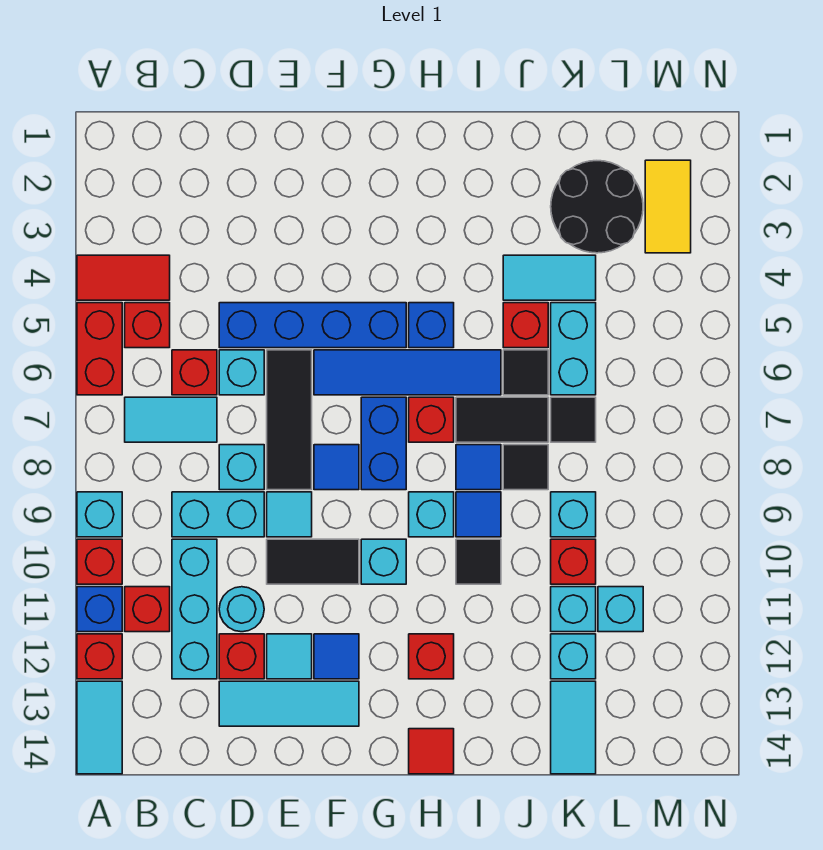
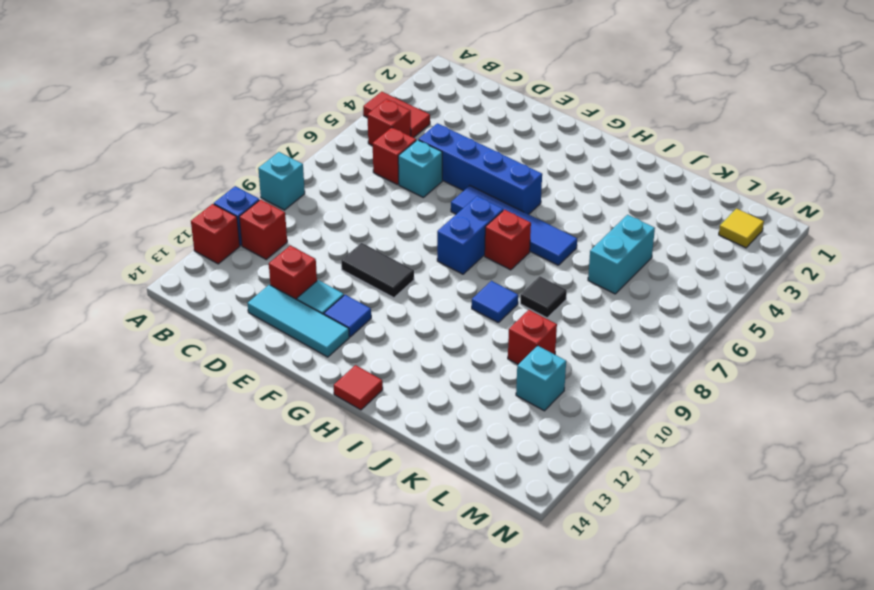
yellow 1x1 tile [719,209,764,248] -> yellow 1x2 tile [645,160,691,253]
none -> red 1x2 brick [77,303,122,395]
none -> red 1x1 brick [77,539,122,584]
none -> cyan 1x2 tile [77,681,122,774]
none -> cyan 1x2 tile [125,397,217,442]

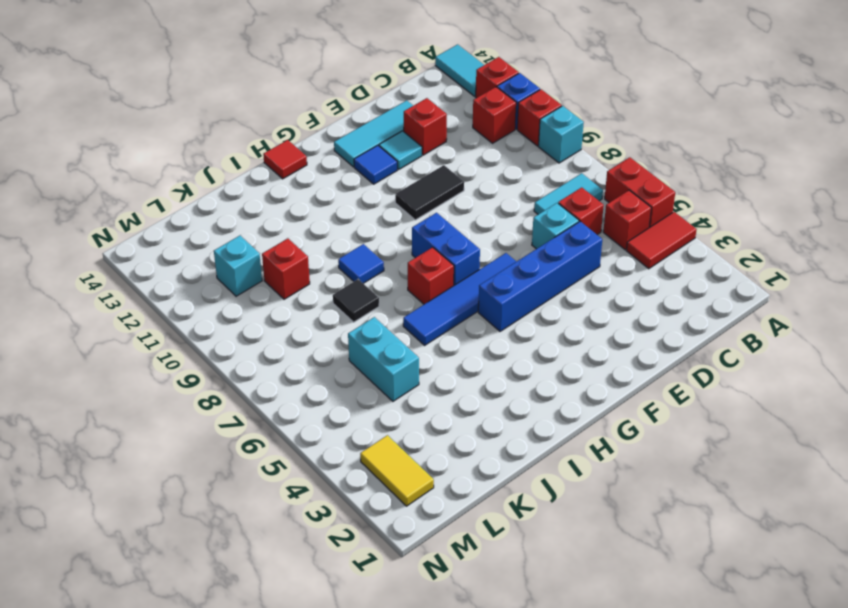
none -> cyan 1x2 brick [172,492,264,537]
none -> cyan 1x3 brick [172,539,217,679]
none -> cyan 1x1 brick [219,445,264,490]
none -> cyan 1x1 round brick [219,587,264,632]

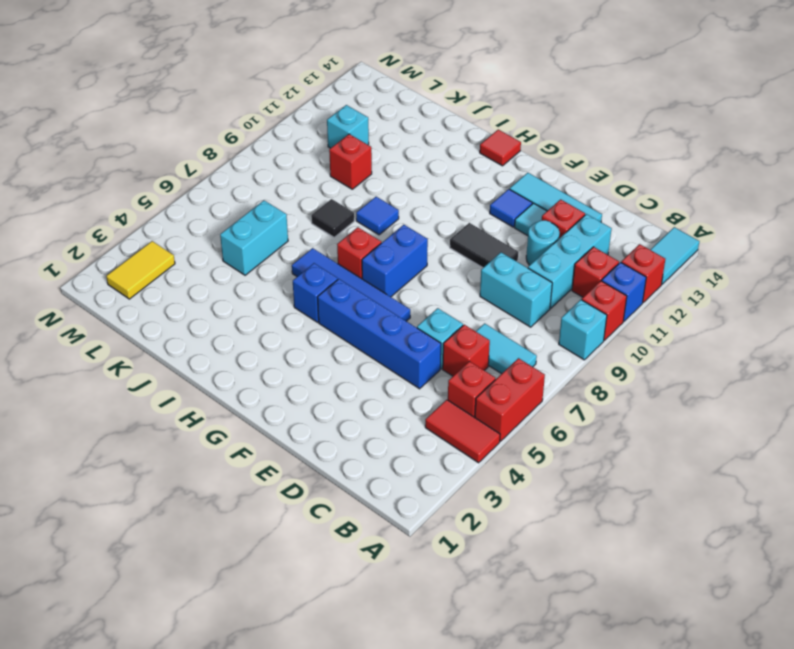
none -> cyan 1x1 brick [219,445,264,490]
none -> black 1x3 tile [267,350,312,490]
none -> cyan 1x1 tile [267,492,312,537]
none -> blue 1x1 tile [314,445,359,490]

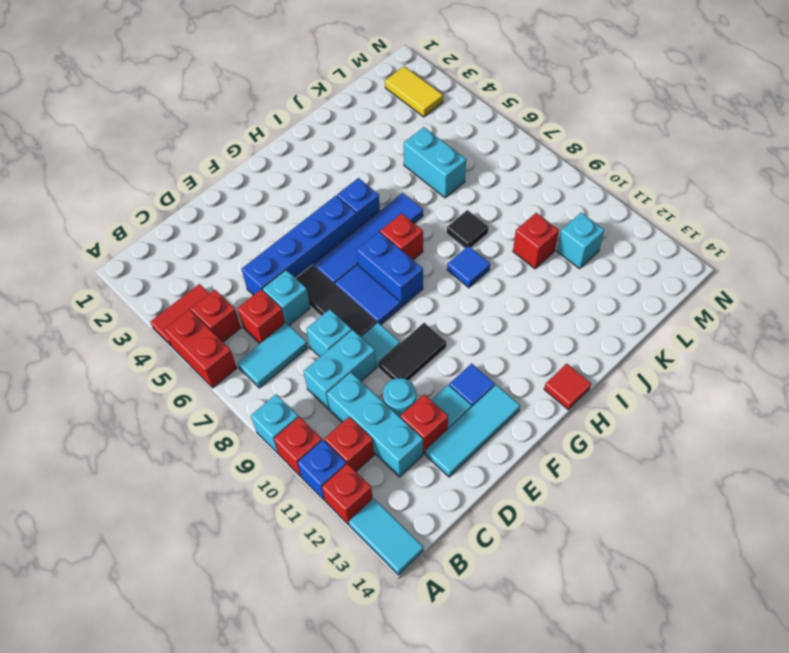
blue 1x2 tile [335,265,400,325] -> blue 1x1 tile [314,445,359,490]
none -> cyan 1x1 brick [361,539,406,584]
none -> cyan 1x1 brick [409,492,454,537]
none -> red 1x1 brick [409,634,454,679]
none -> black 1x2 tile [456,397,548,442]

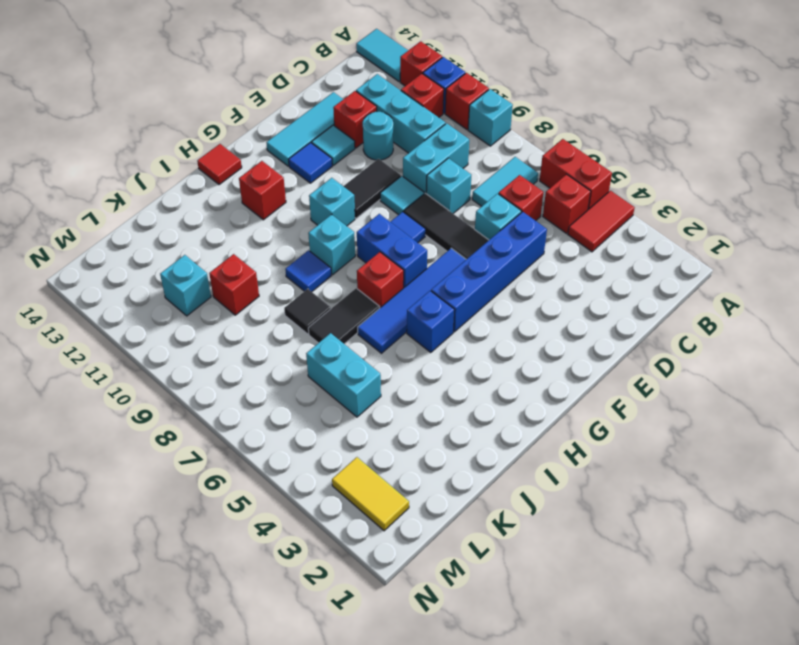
none -> blue 1x1 tile [456,445,501,490]
none -> black 1x1 tile [456,539,501,584]
none -> cyan 1x2 tile [503,255,596,300]
none -> red 1x1 brick [503,303,548,348]

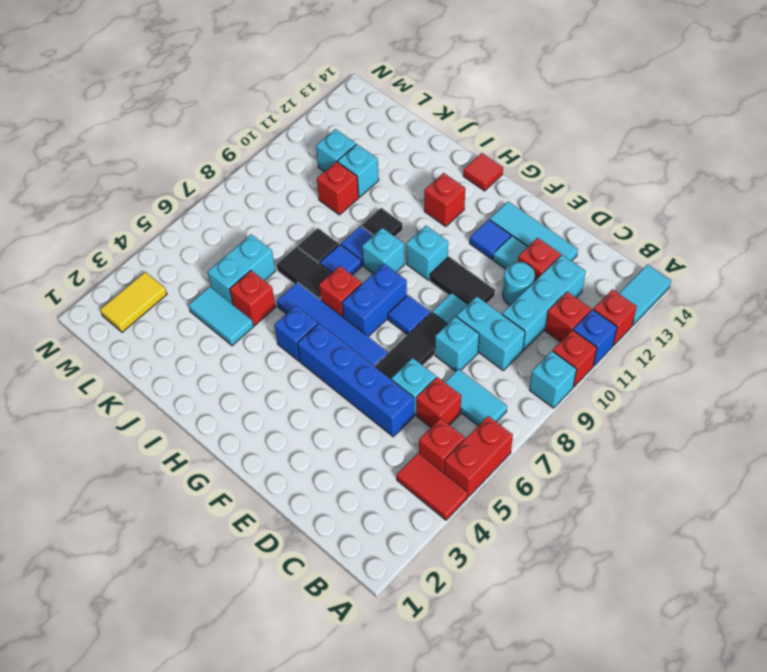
none -> black 1x1 tile [503,350,548,395]
none -> black 2x2 round brick [551,161,643,253]
none -> black 1x1 tile [551,397,596,442]
none -> cyan 1x1 brick [551,492,596,537]

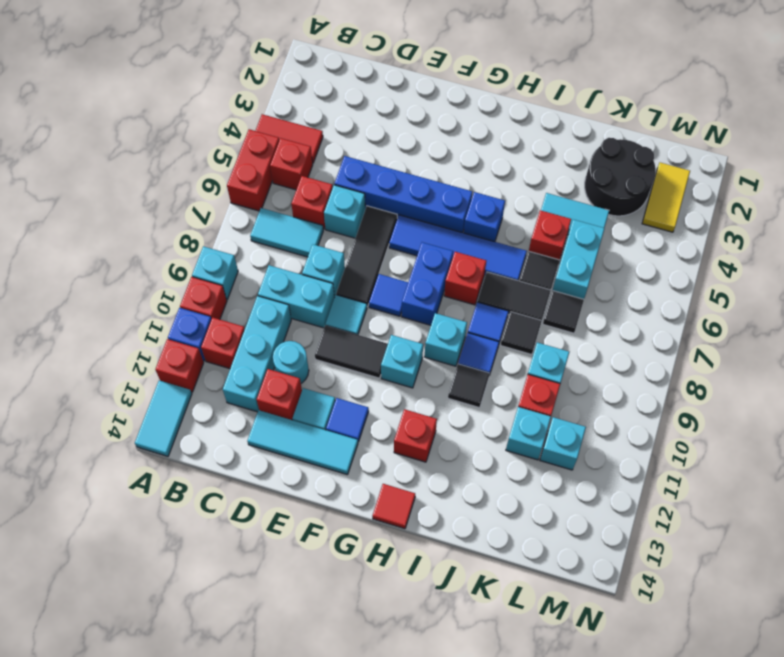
none -> cyan 1x1 brick [551,634,596,679]
none -> cyan 1x2 tile [551,681,596,774]

